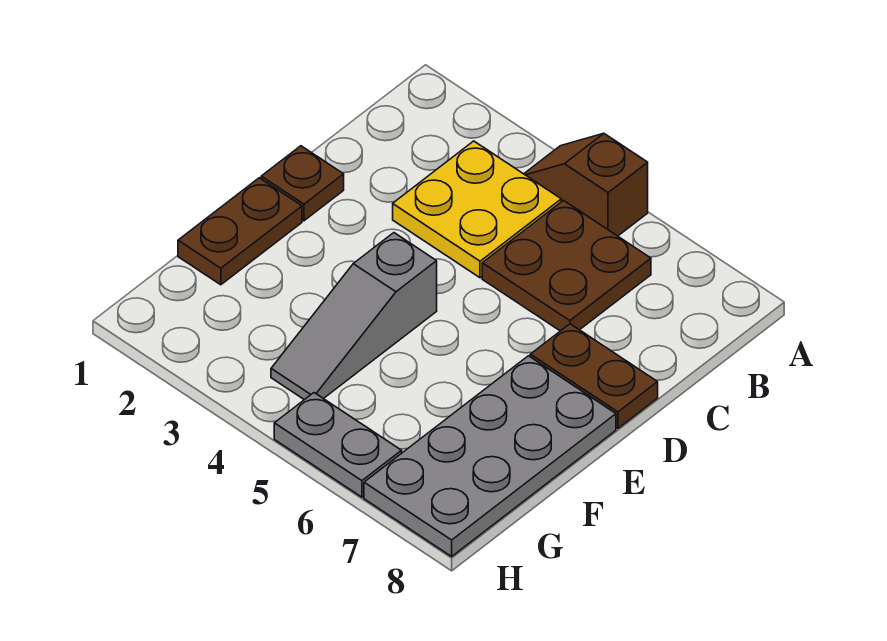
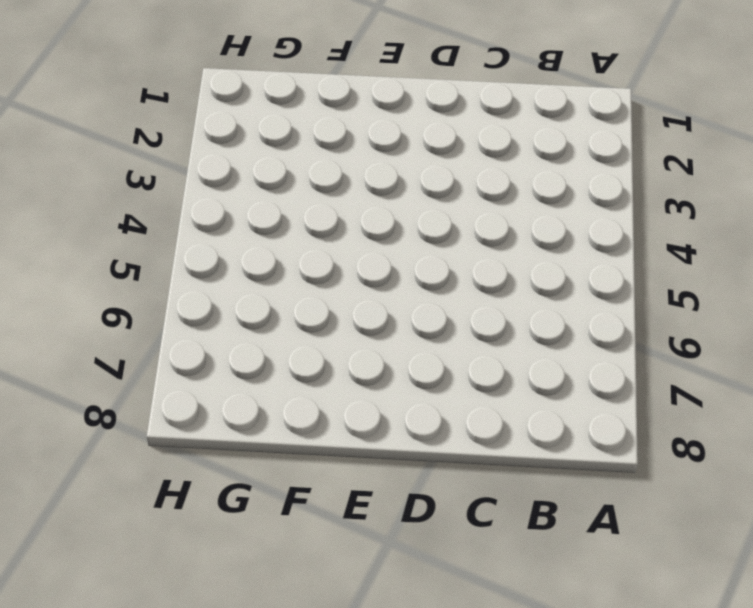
none -> brown 1x2 slope [524,134,648,236]
none -> yellow 2x2 plate [393,141,561,278]

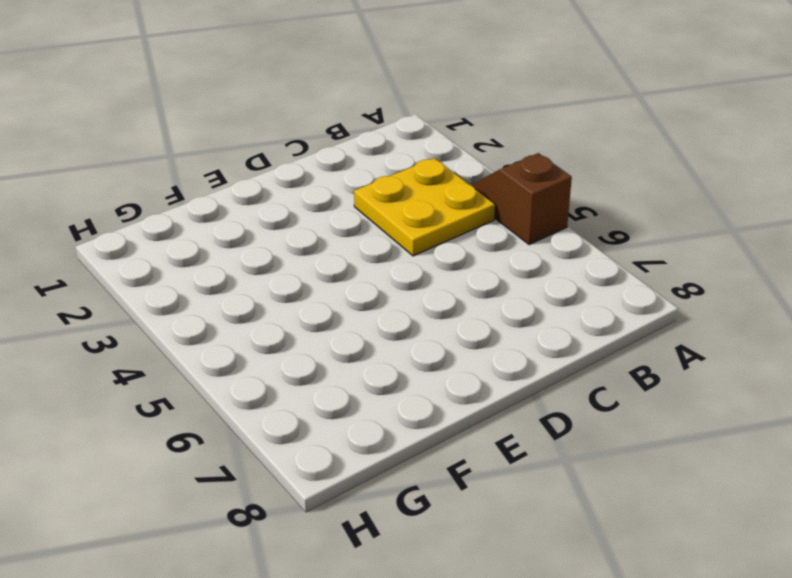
none -> brown 2x2 plate [482,201,651,331]
none -> brown 1x1 plate [261,146,344,221]

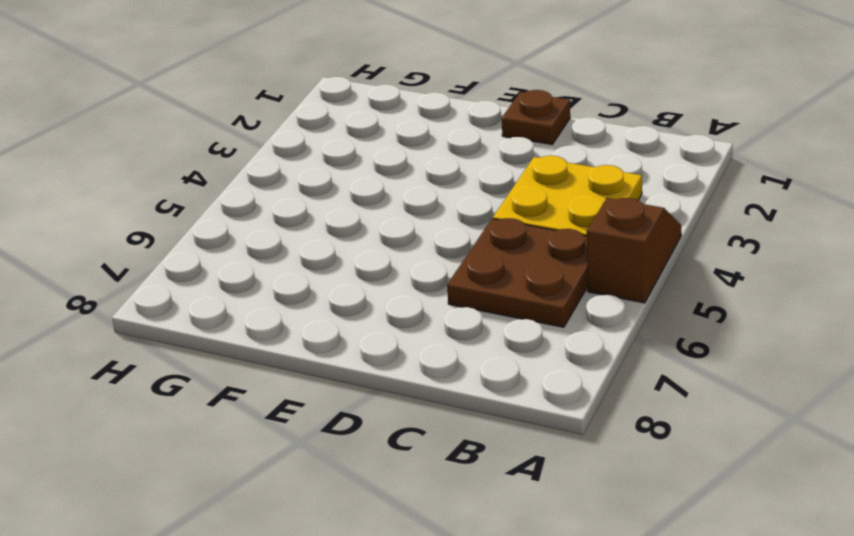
none -> brown 1x2 plate [530,324,658,428]
none -> brown 1x2 plate [178,178,302,285]

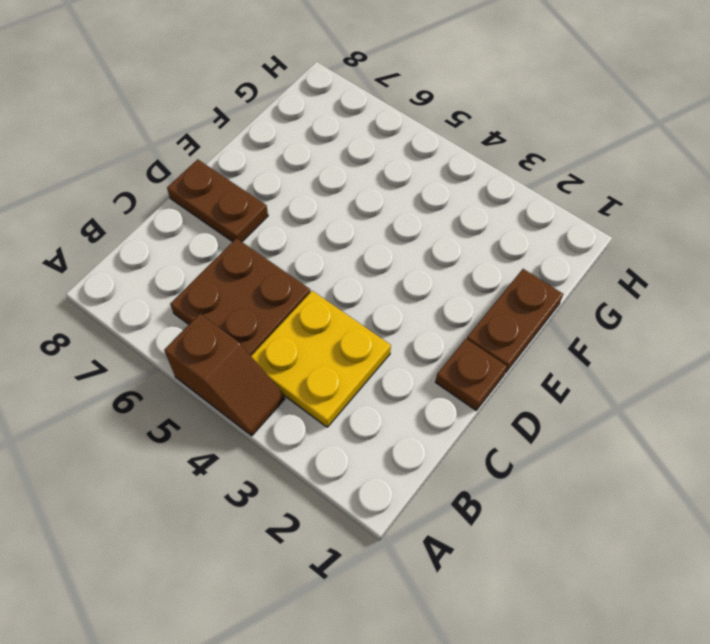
none -> grey 1x3 slope [271,233,437,400]
none -> grey 2x4 plate [364,356,616,556]

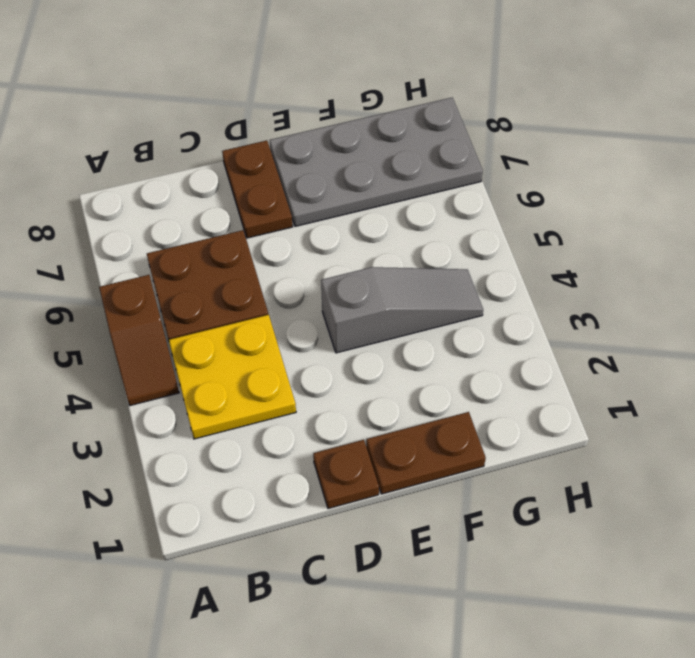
none -> grey 1x2 plate [274,393,402,497]

